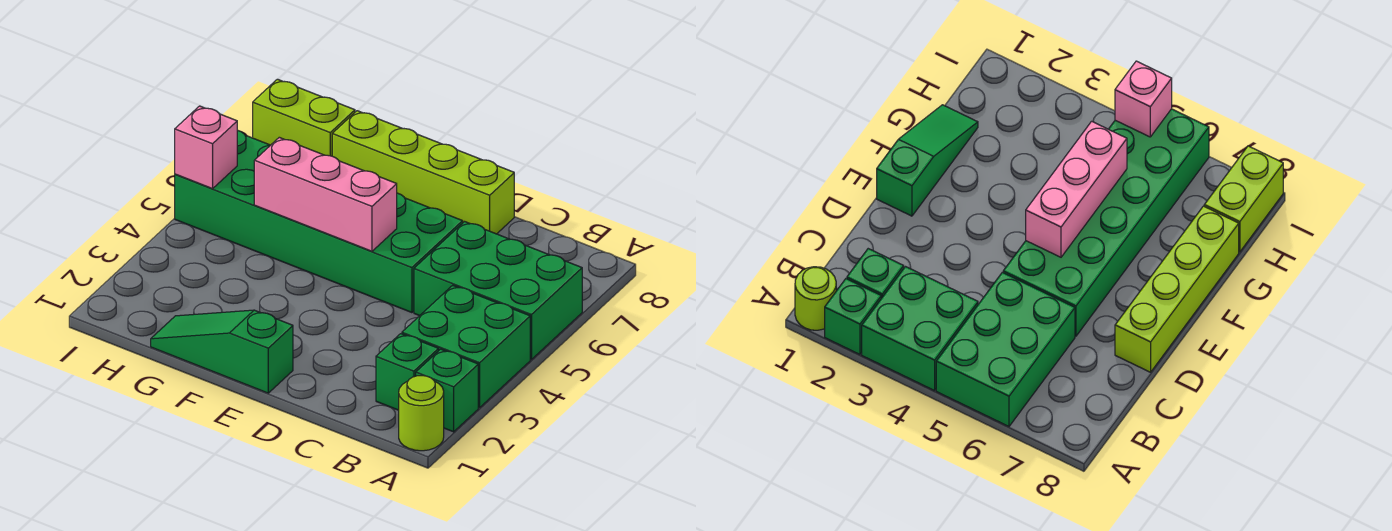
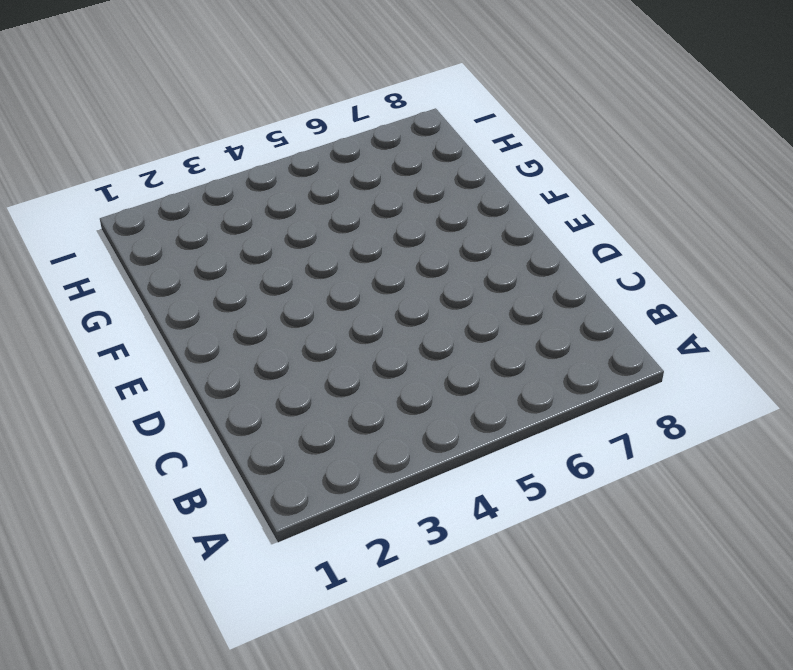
none -> lime 1x1 round brick [399,376,444,451]
none -> green 1x1 brick [416,349,478,432]

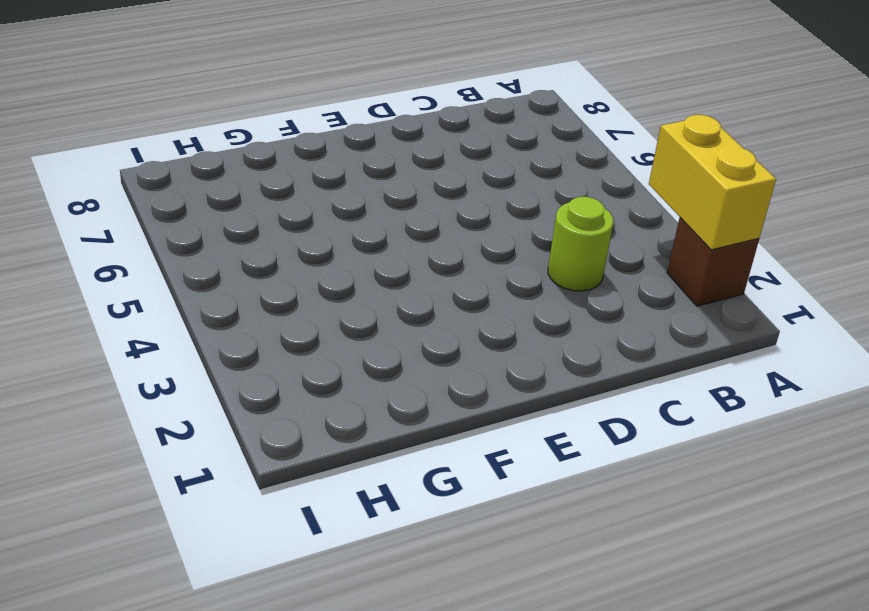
brown 1x1 brick [667,218,759,306] -> green 1x1 brick [416,349,478,432]
yellow 1x2 brick [649,115,776,250] -> none
lime 1x1 round brick [548,197,613,291] -> lime 1x1 round brick moved to [399,376,444,451]
none -> green 2x2 brick [402,285,530,408]
none -> green 2x3 brick [414,222,582,360]

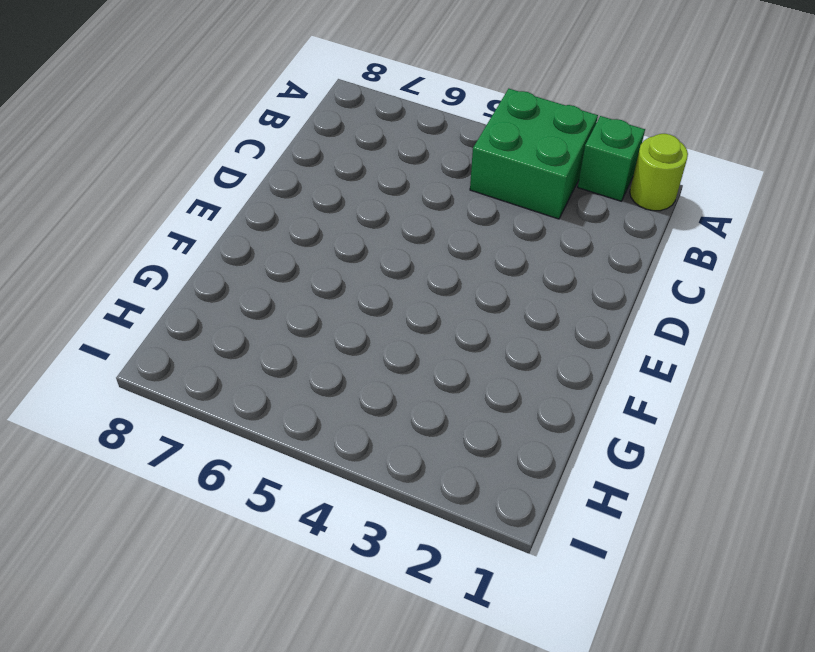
none -> green 2x3 brick [414,222,582,360]
none -> green 1x1 brick [376,334,439,410]

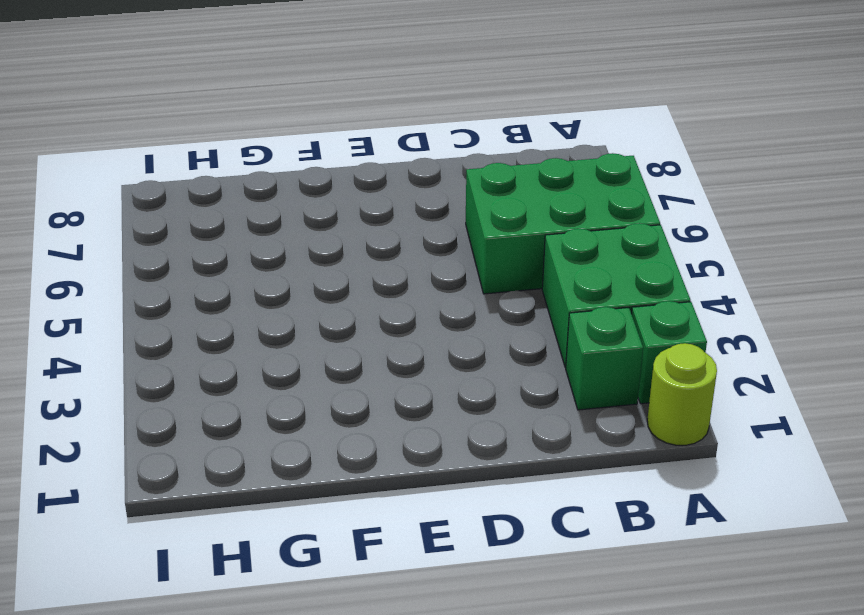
none -> green 2x6 brick [175,130,463,313]
none -> lime 1x4 brick [332,111,514,234]

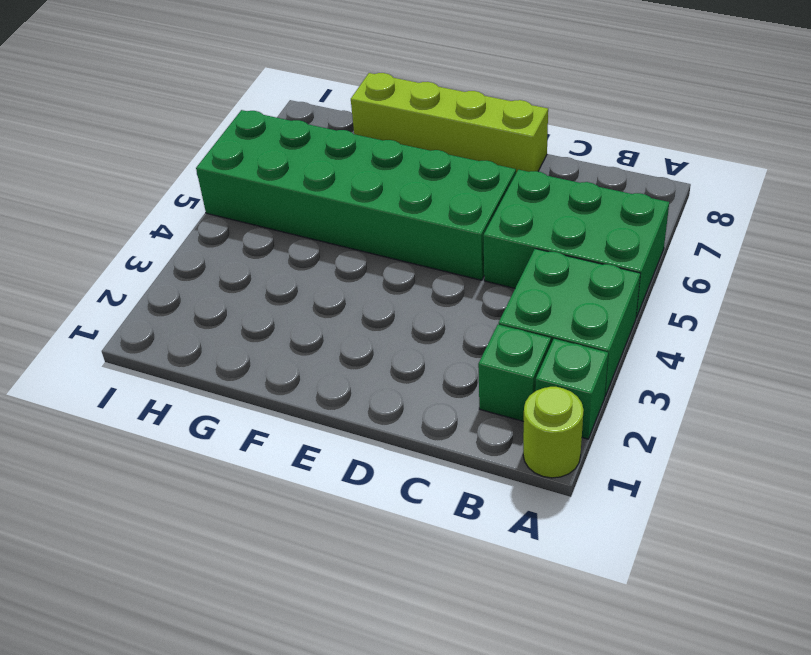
none -> green 1x3 slope [151,310,293,393]
none -> lime 1x2 brick [253,79,355,156]

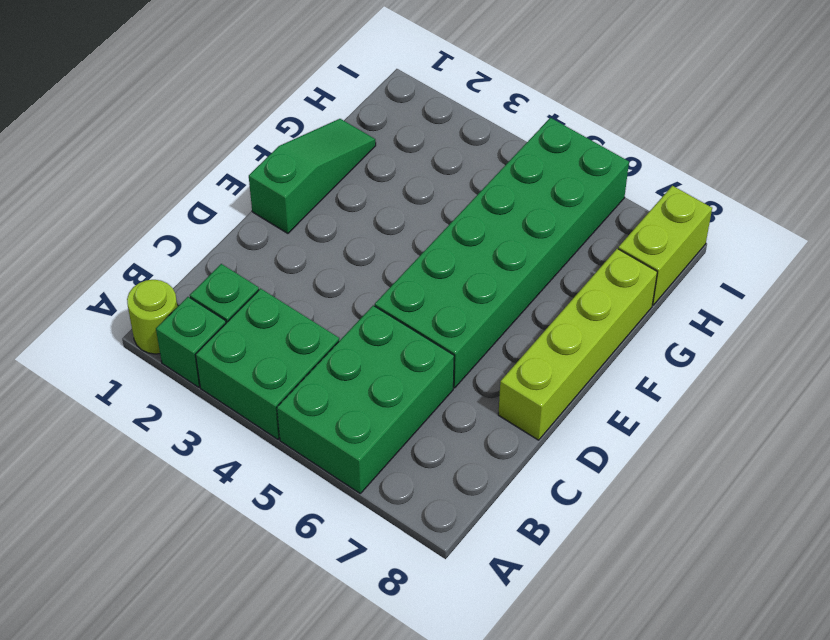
none -> pink 1x3 brick [254,137,397,251]
none -> pink 1x1 brick [175,106,237,189]

